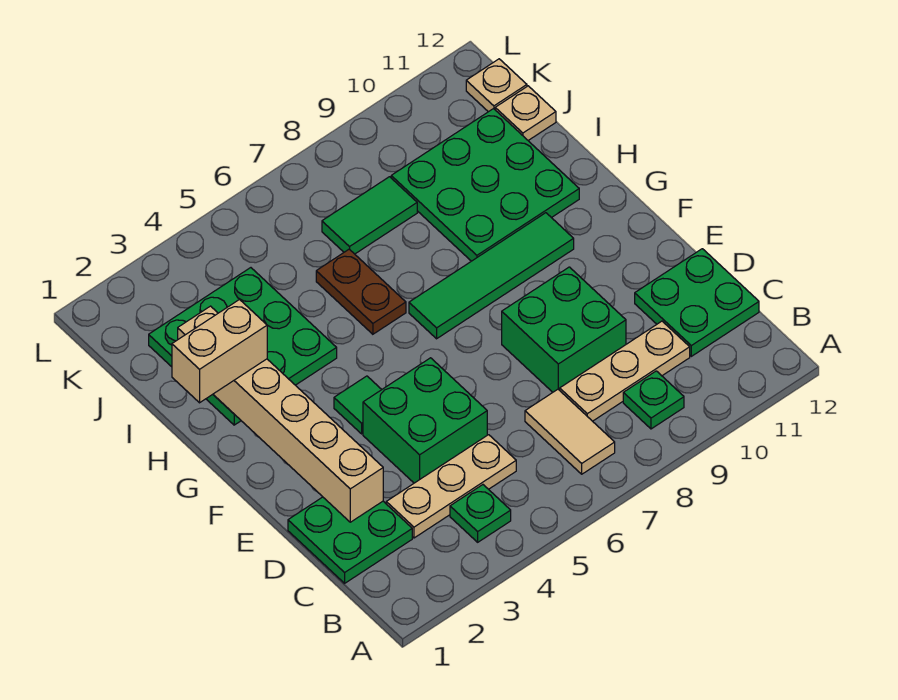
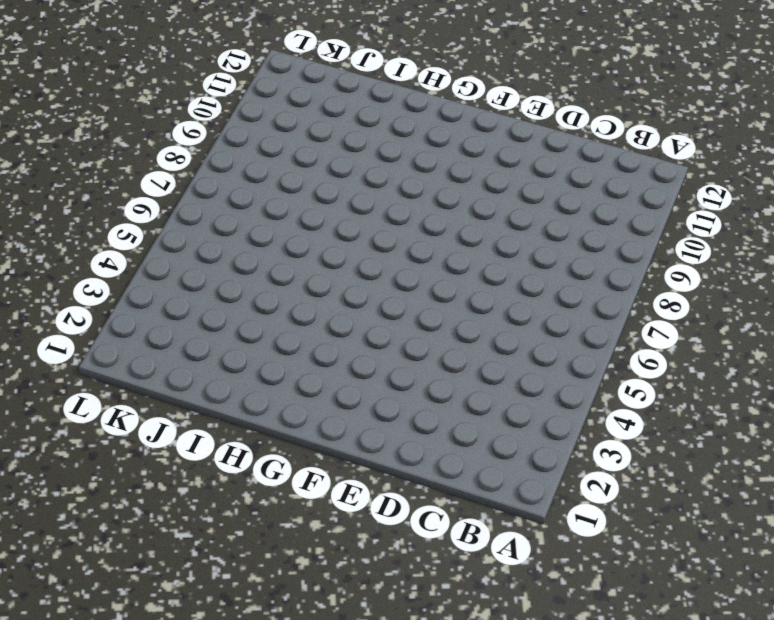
none -> green 1x1 plate [450,485,511,542]
none -> tan 1x2 tile [525,389,615,474]
none -> green 1x1 plate [623,371,684,429]

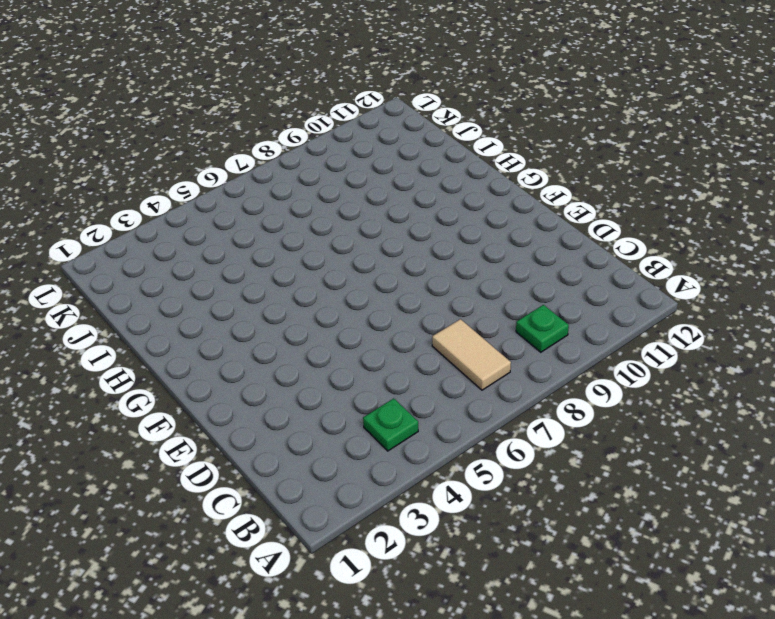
none -> green 2x2 plate [288,497,412,583]
none -> tan 1x3 plate [386,435,516,538]
none -> tan 1x3 plate [560,321,690,421]

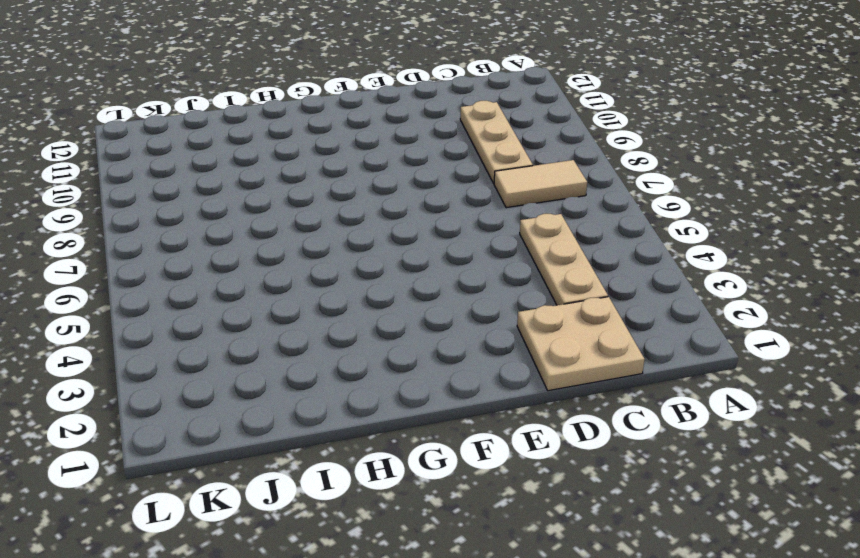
tan 2x2 plate [517,297,645,391] -> green 2x2 plate [288,497,412,583]
none -> green 1x1 plate [450,485,511,542]
none -> green 1x1 plate [623,371,684,429]
none -> green 2x2 plate [635,249,759,356]

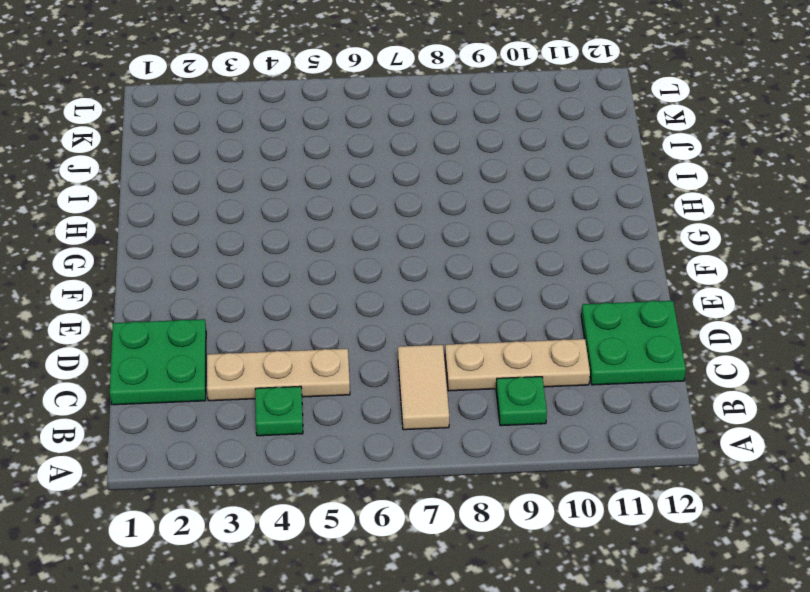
none -> green 2x2 brick [363,358,487,483]
none -> green 2x2 brick [502,267,626,392]
none -> green 1x1 tile [334,376,382,434]

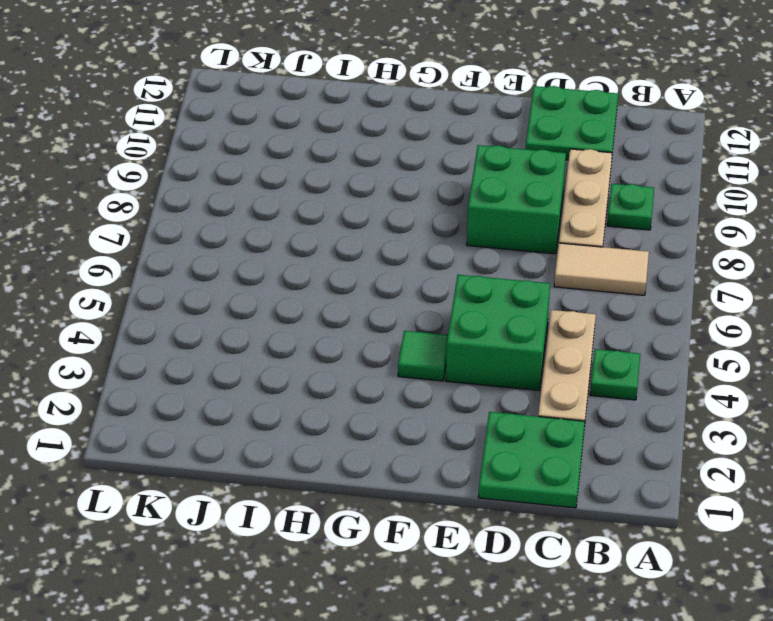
none -> green 1x4 tile [409,213,574,339]
none -> green 3x3 plate [149,268,337,425]
none -> brown 1x2 plate [316,249,406,334]

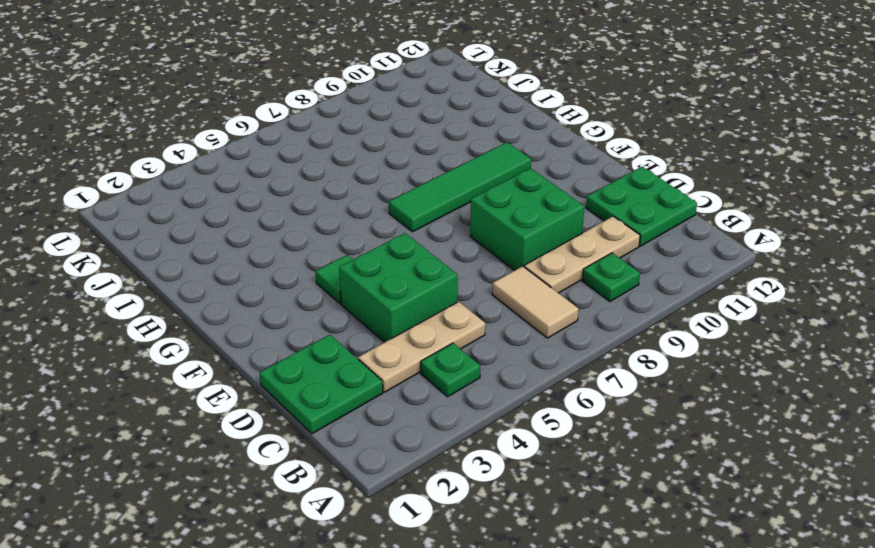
none -> green 3x3 plate [149,268,337,425]
none -> brown 1x2 plate [316,249,406,334]
none -> green 3x3 plate [391,109,579,261]

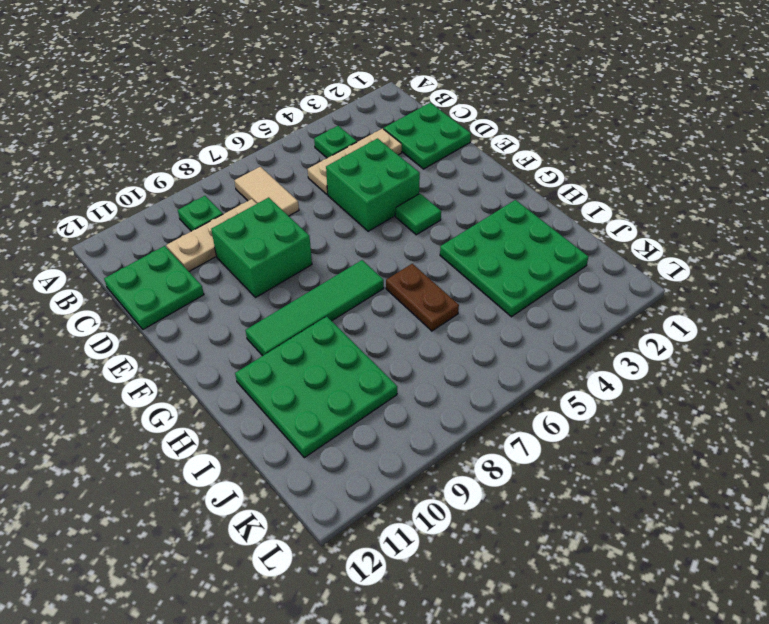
none -> green 1x2 tile [322,177,417,254]
none -> tan 1x1 plate [495,86,556,140]
none -> tan 1x1 plate [466,59,527,112]

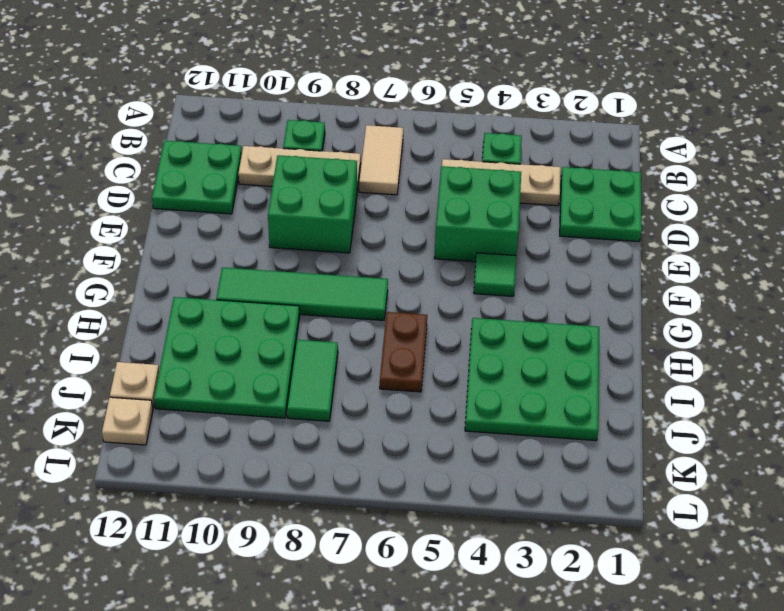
green 1x2 tile [287,340,338,421] -> green 1x2 tile turned to [322,177,417,254]
none -> tan 1x6 brick [178,306,383,522]
none -> tan 1x2 brick [172,300,267,403]

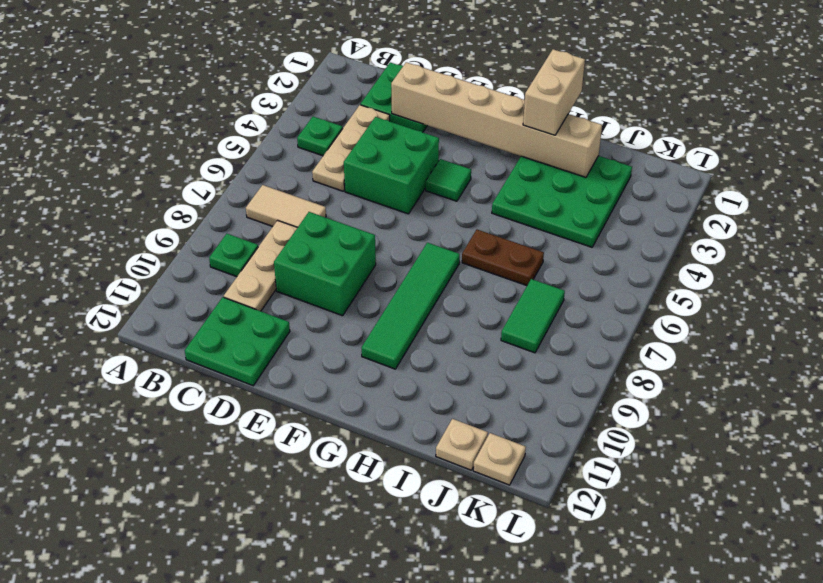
none -> green 3x3 plate [391,109,579,261]

